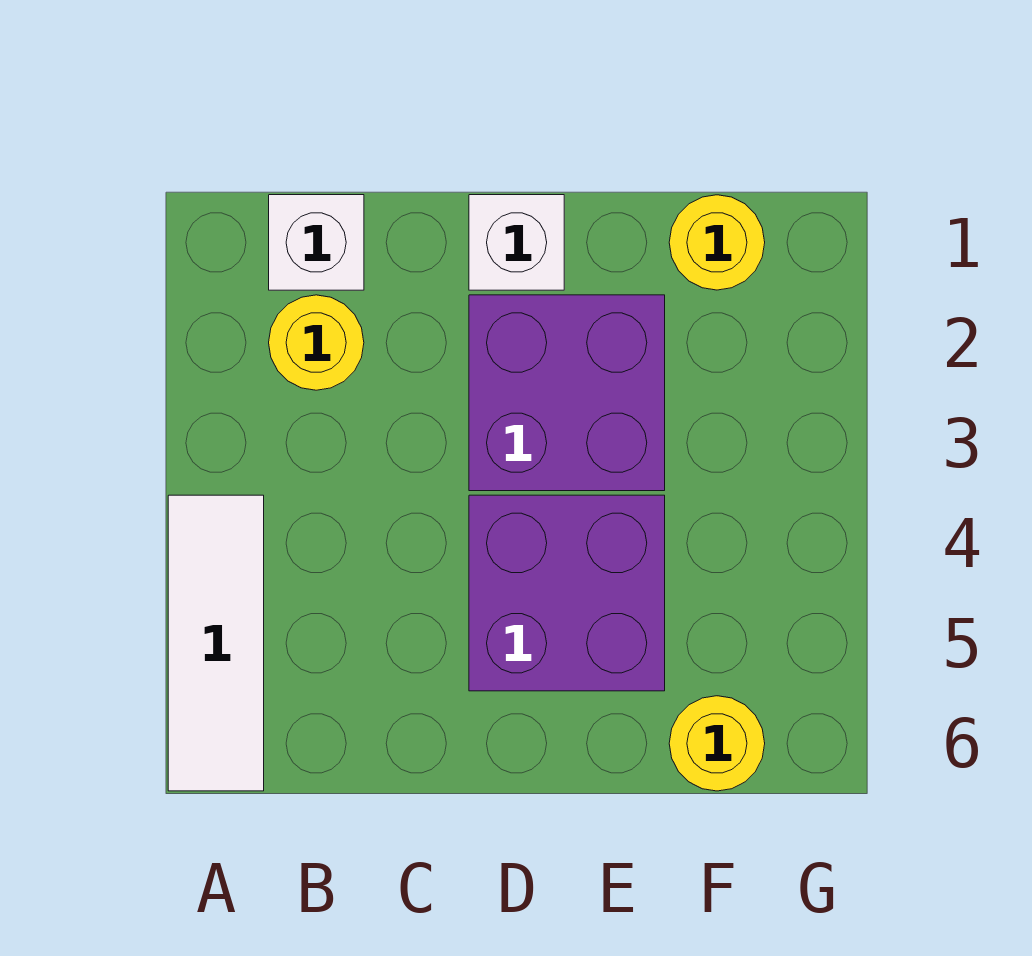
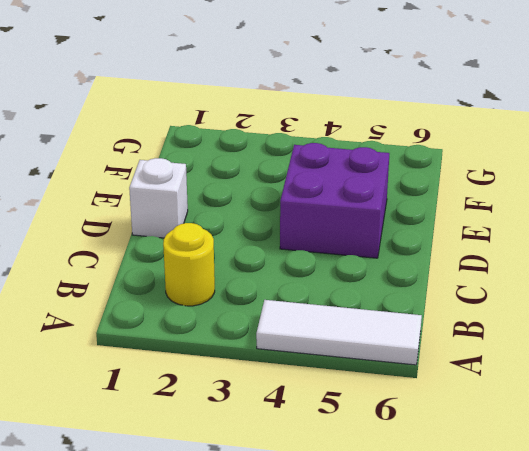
none -> white 1x1 brick [269,195,364,290]
none -> purple 2x2 brick [469,295,665,491]

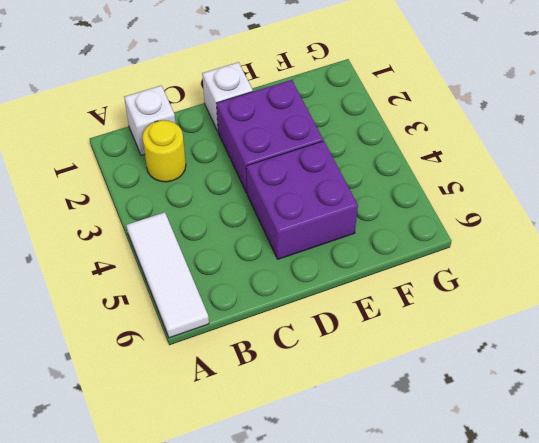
none -> yellow 1x1 round brick [669,195,765,290]
none -> yellow 1x1 round brick [669,696,765,791]

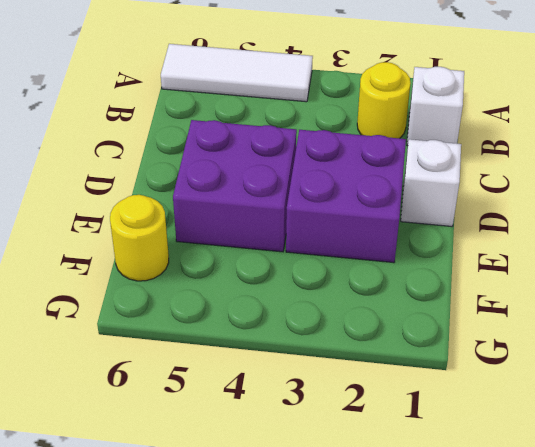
none -> yellow 1x1 round brick [669,195,765,290]

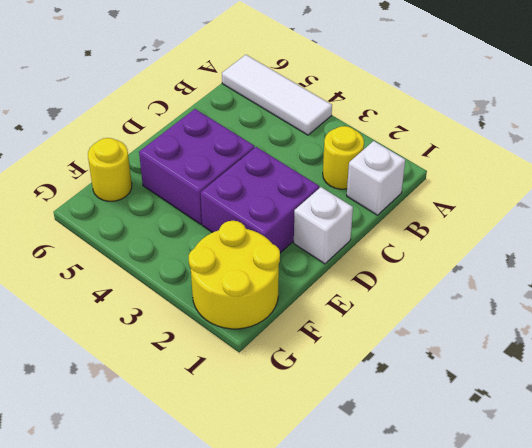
yellow 2x2 round brick [189,221,280,329] -> yellow 1x1 round brick [669,195,765,290]

